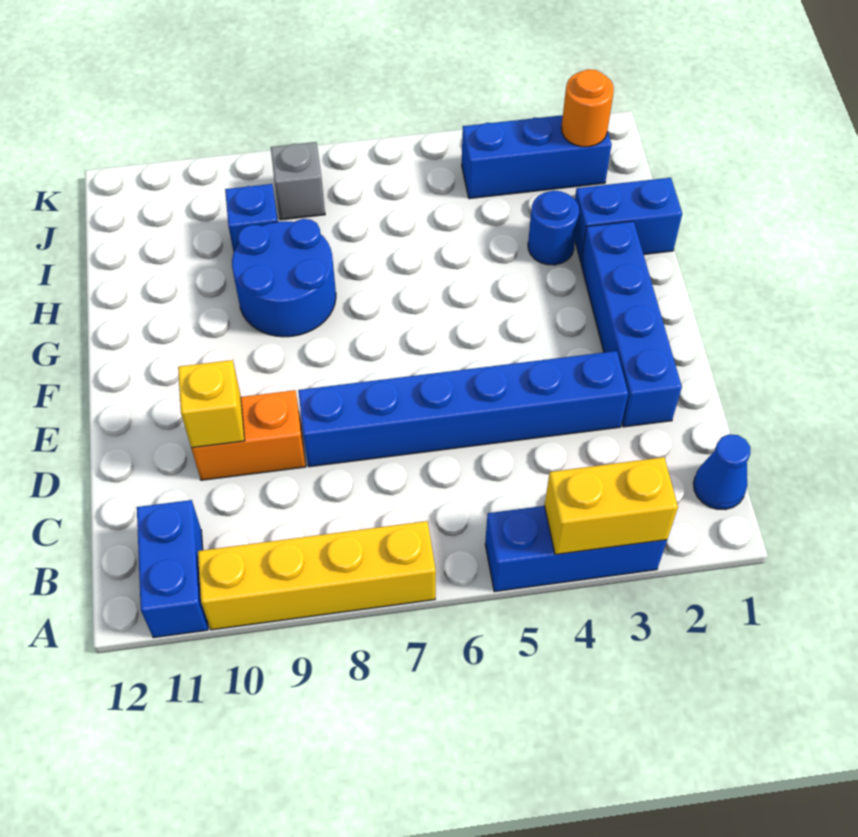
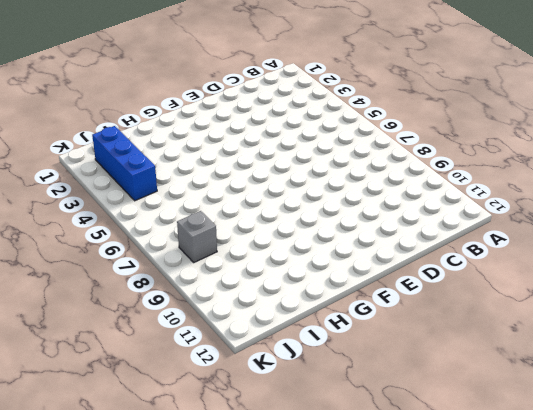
none -> blue 1x3 brick [485,506,667,592]
none -> yellow 1x4 brick [198,521,436,630]
none -> blue 1x2 brick [137,500,208,638]

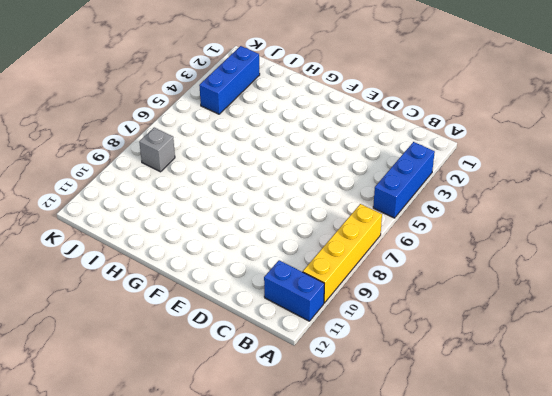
none -> blue 1x1 cone [693,434,750,510]
none -> blue 1x4 brick [581,221,682,427]
none -> blue 1x6 brick [298,351,628,467]

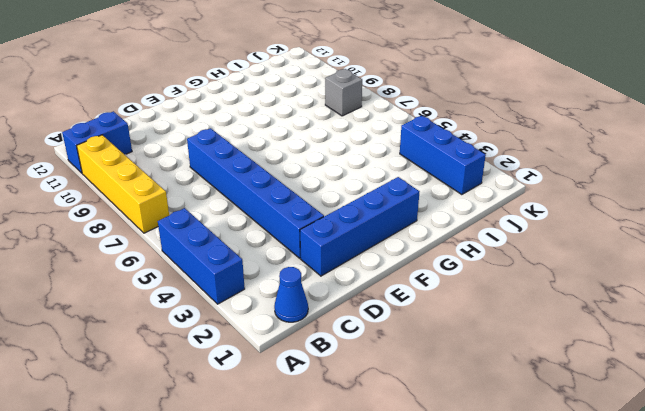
none -> orange 1x2 brick [191,390,306,480]
none -> blue 2x2 round brick [232,219,336,337]
none -> blue 1x2 brick [575,178,682,262]

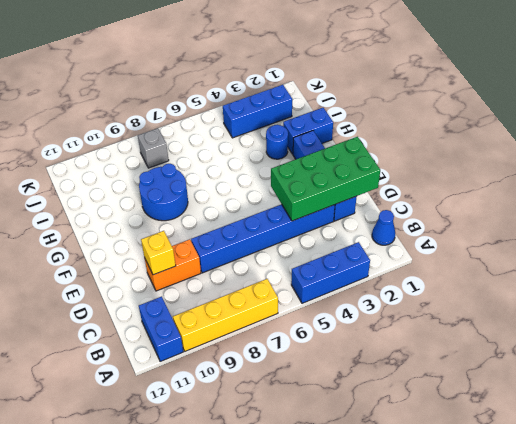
green 2x4 brick [271,137,380,221] -> none
none -> blue 1x1 brick [225,184,278,252]
none -> yellow 1x2 brick [544,457,678,555]
none -> orange 1x1 round brick [561,69,614,147]

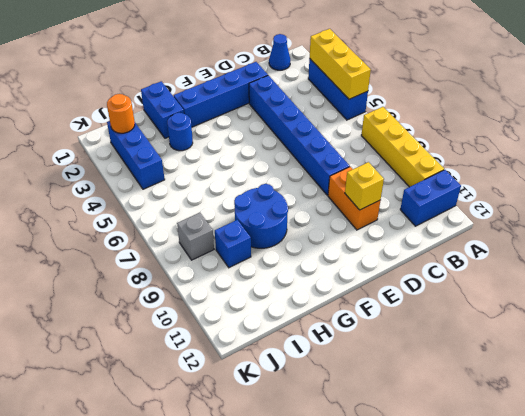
yellow 1x3 brick [310,29,371,99] -> yellow 1x2 brick [544,457,678,555]

